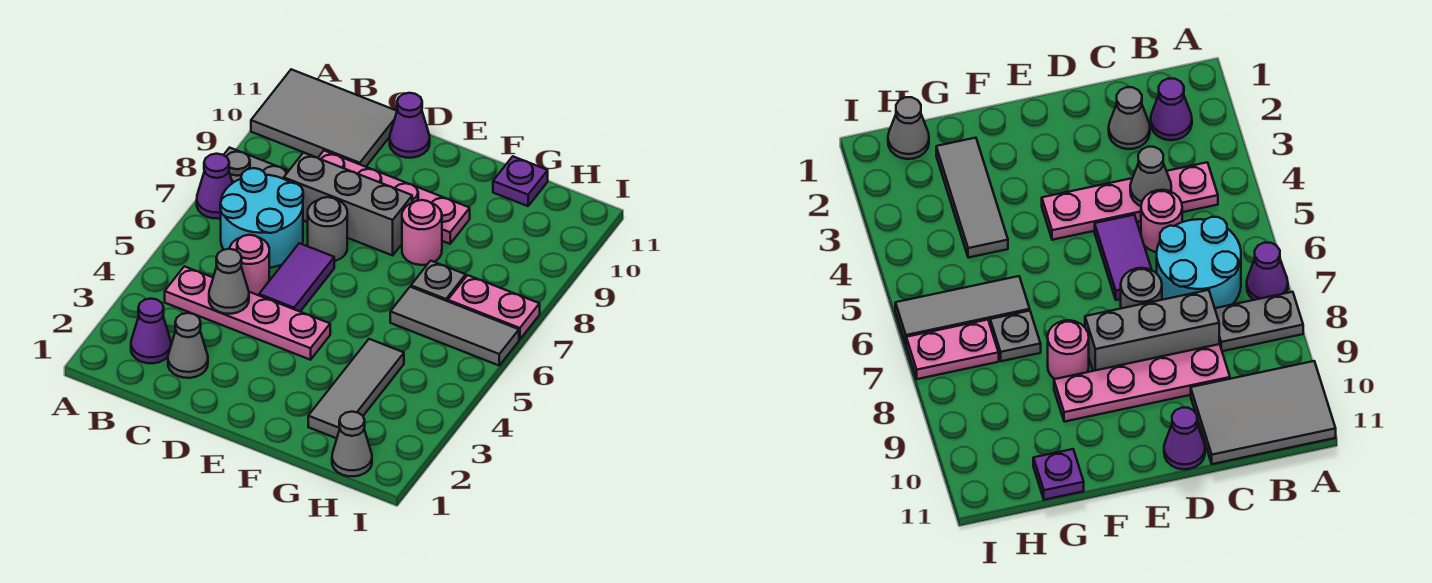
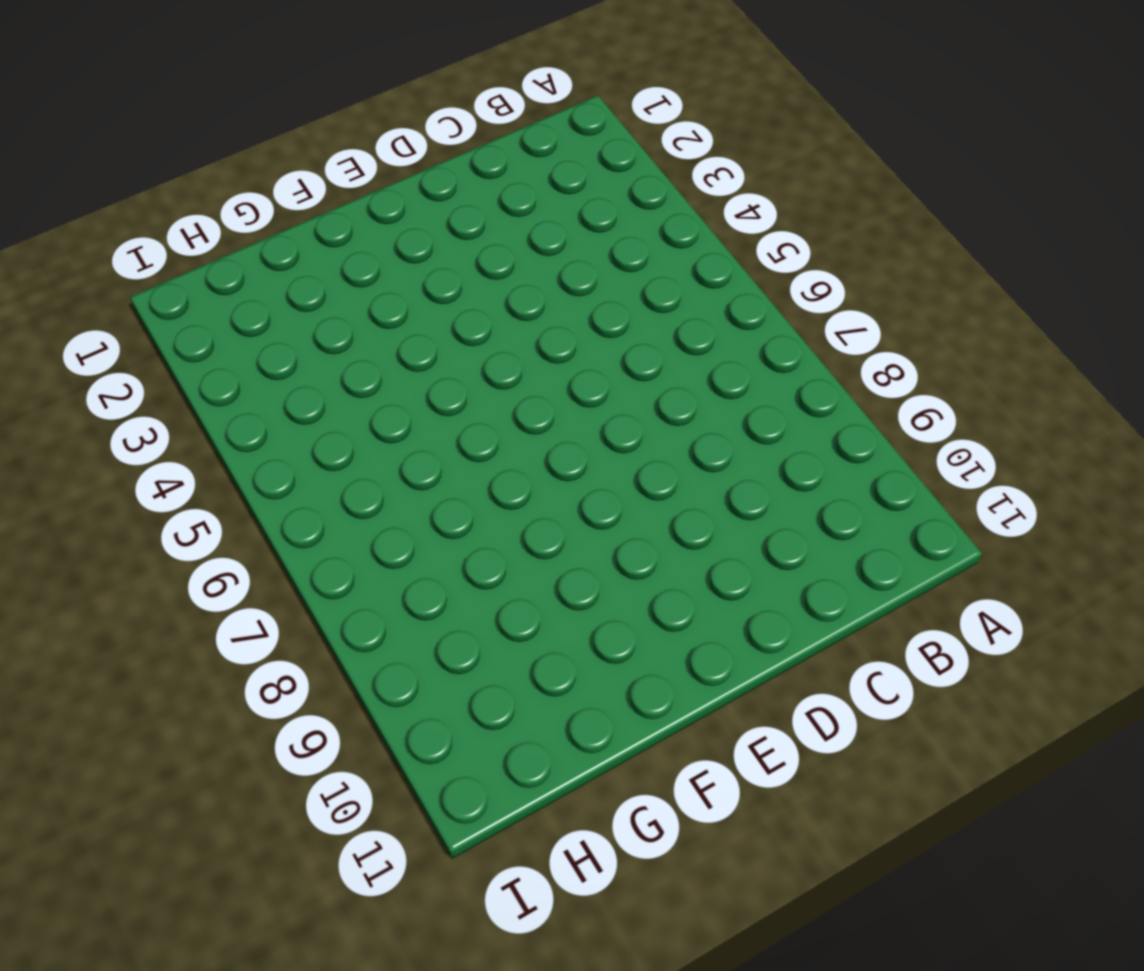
none -> purple 1x1 cone [197,154,232,219]
none -> grey 1x2 plate [224,148,288,183]
none -> grey 2x3 tile [251,69,397,167]

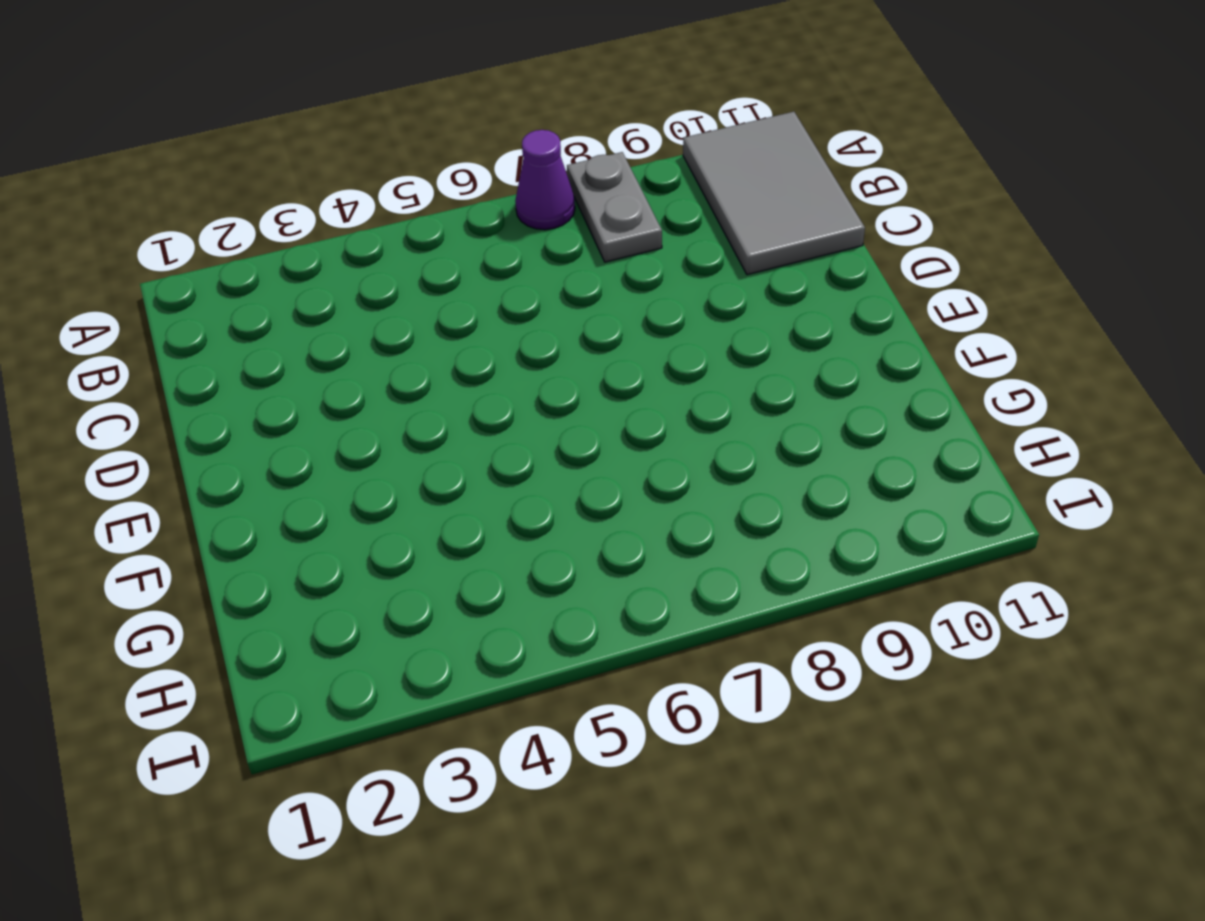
none -> purple 1x1 cone [131,299,171,363]
none -> pink 1x4 plate [165,266,330,360]
none -> cyan 2x2 round brick [220,168,303,268]

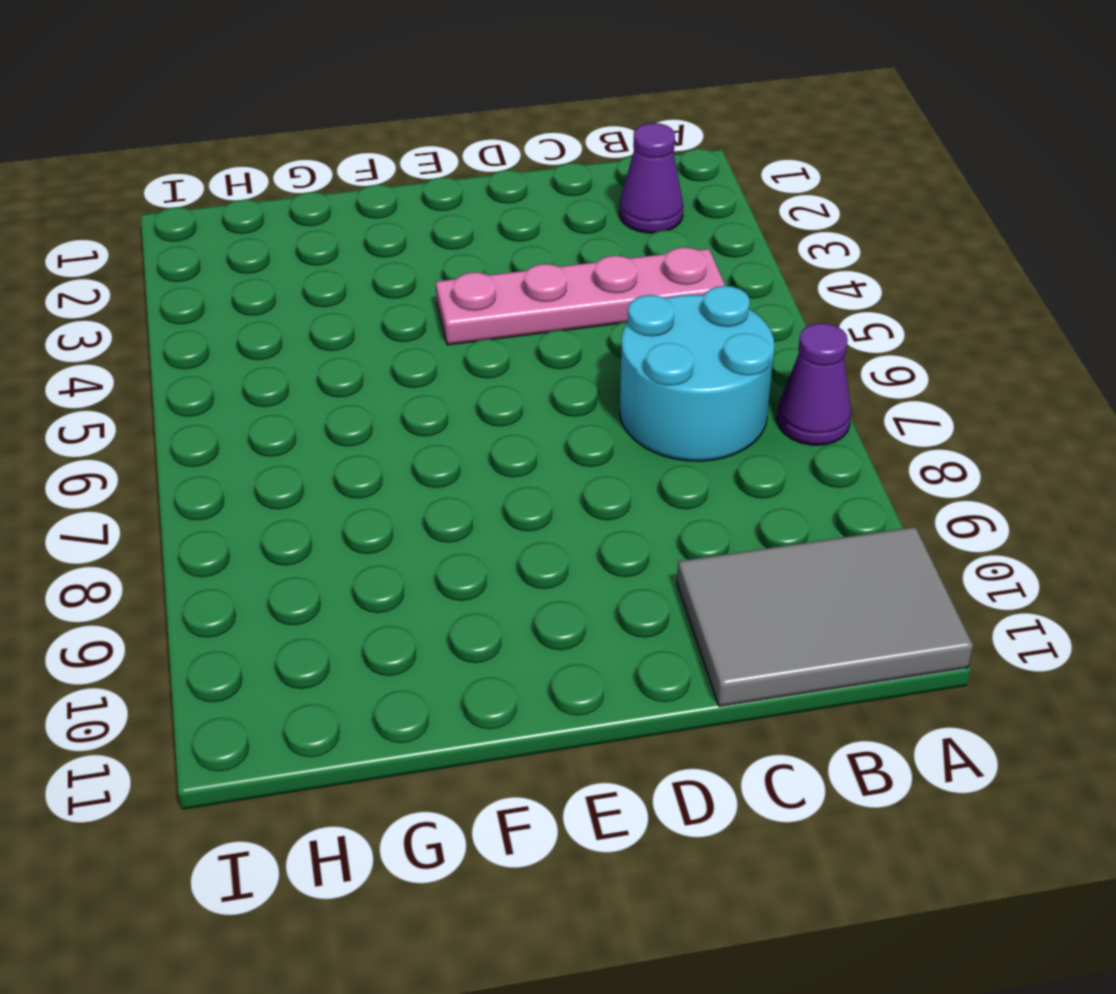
none -> grey 1x2 plate [224,148,288,183]
none -> grey 1x1 cone [168,313,208,378]
none -> pink 1x1 round brick [230,235,269,295]

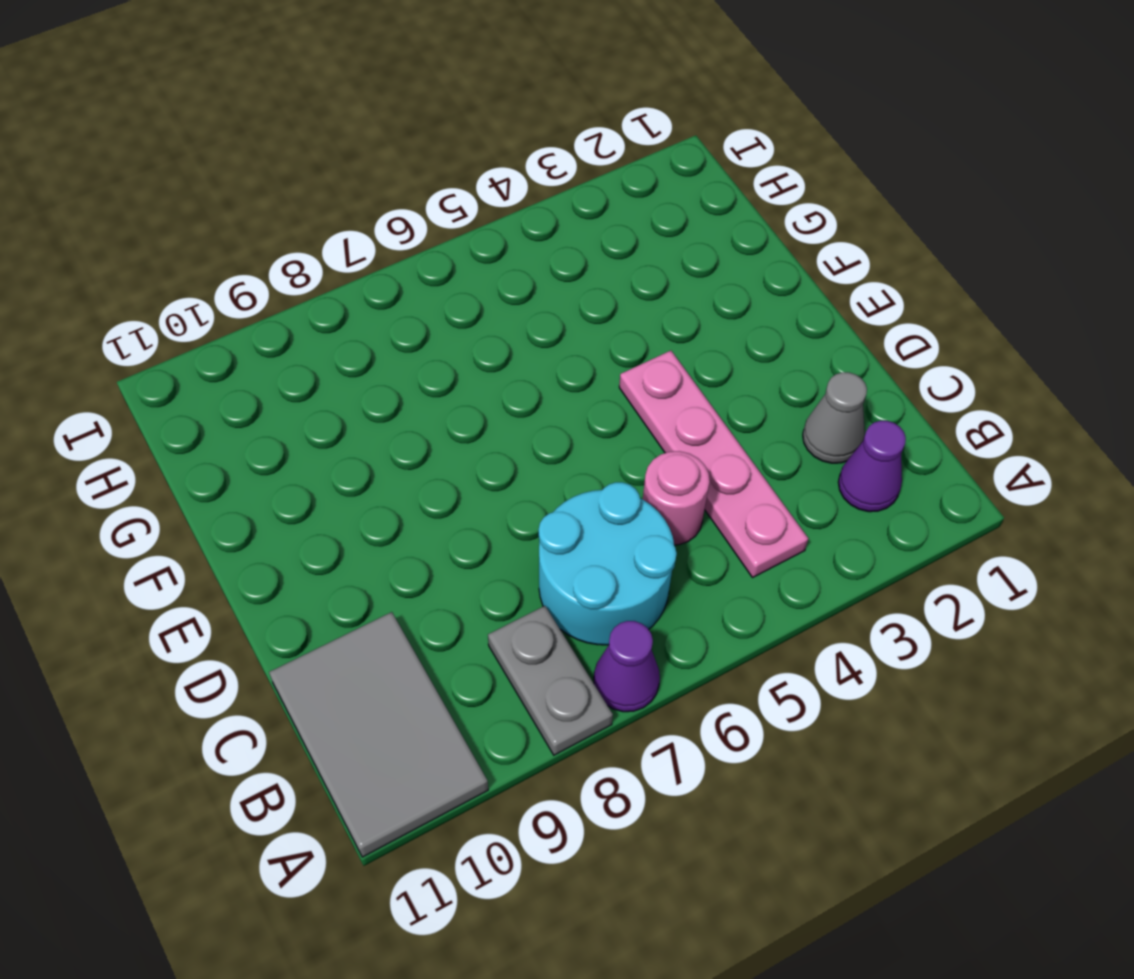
none -> grey 1x3 brick [284,153,412,255]
none -> pink 1x4 plate [318,151,470,244]
none -> purple 1x2 tile [259,243,334,311]

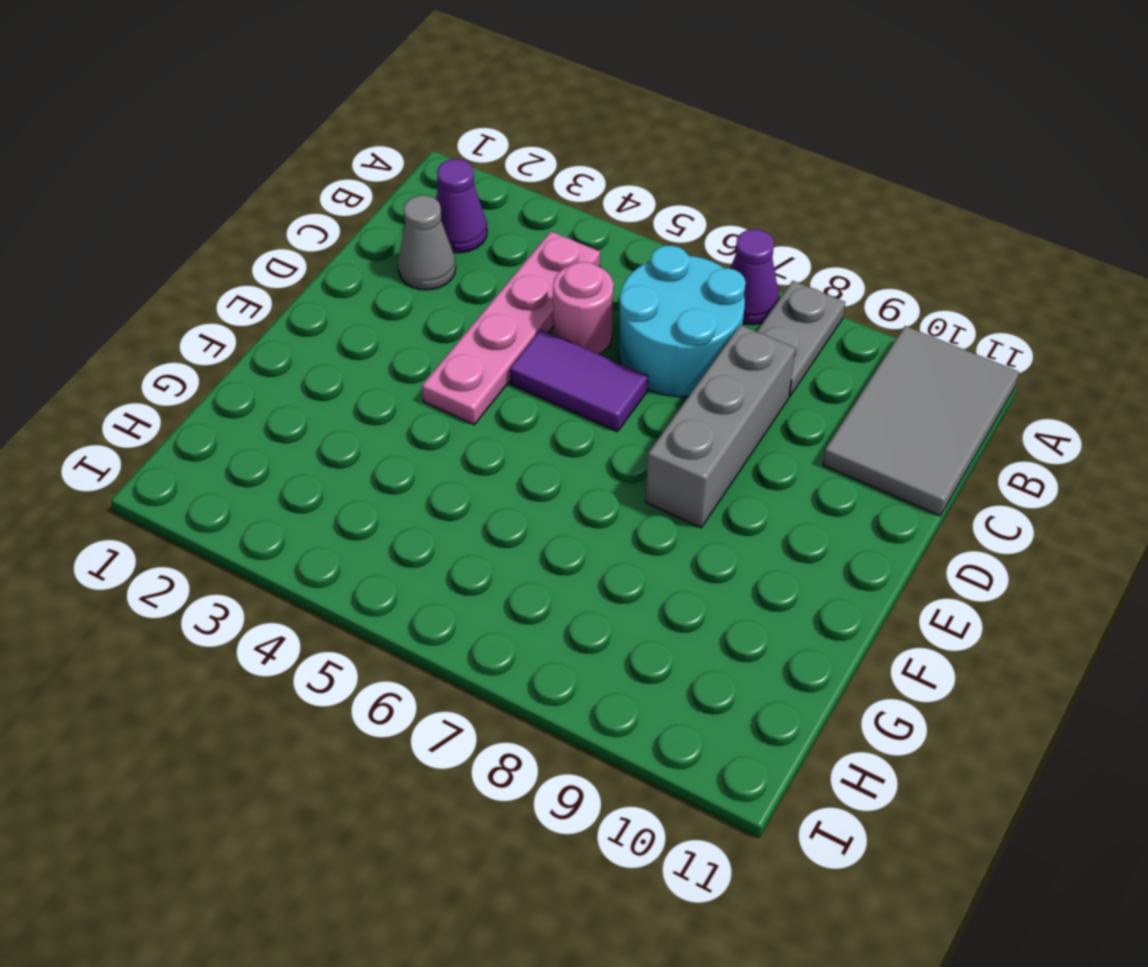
none -> pink 1x4 plate [318,151,470,244]
none -> grey 1x1 round brick [308,197,347,261]
none -> purple 1x1 cone [390,93,430,158]

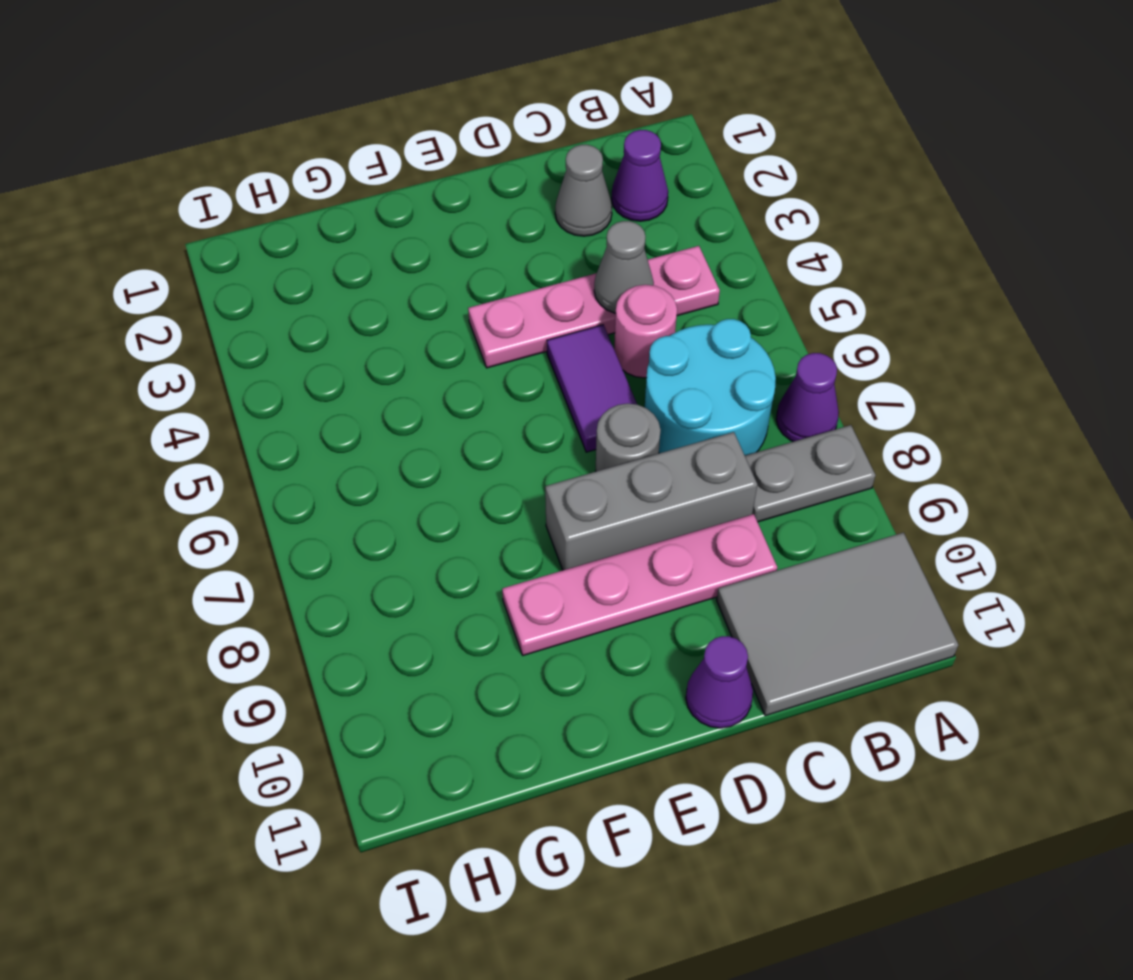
none -> pink 1x1 round brick [402,200,442,265]
none -> grey 1x3 tile [308,339,404,438]
none -> grey 1x3 tile [390,287,519,365]

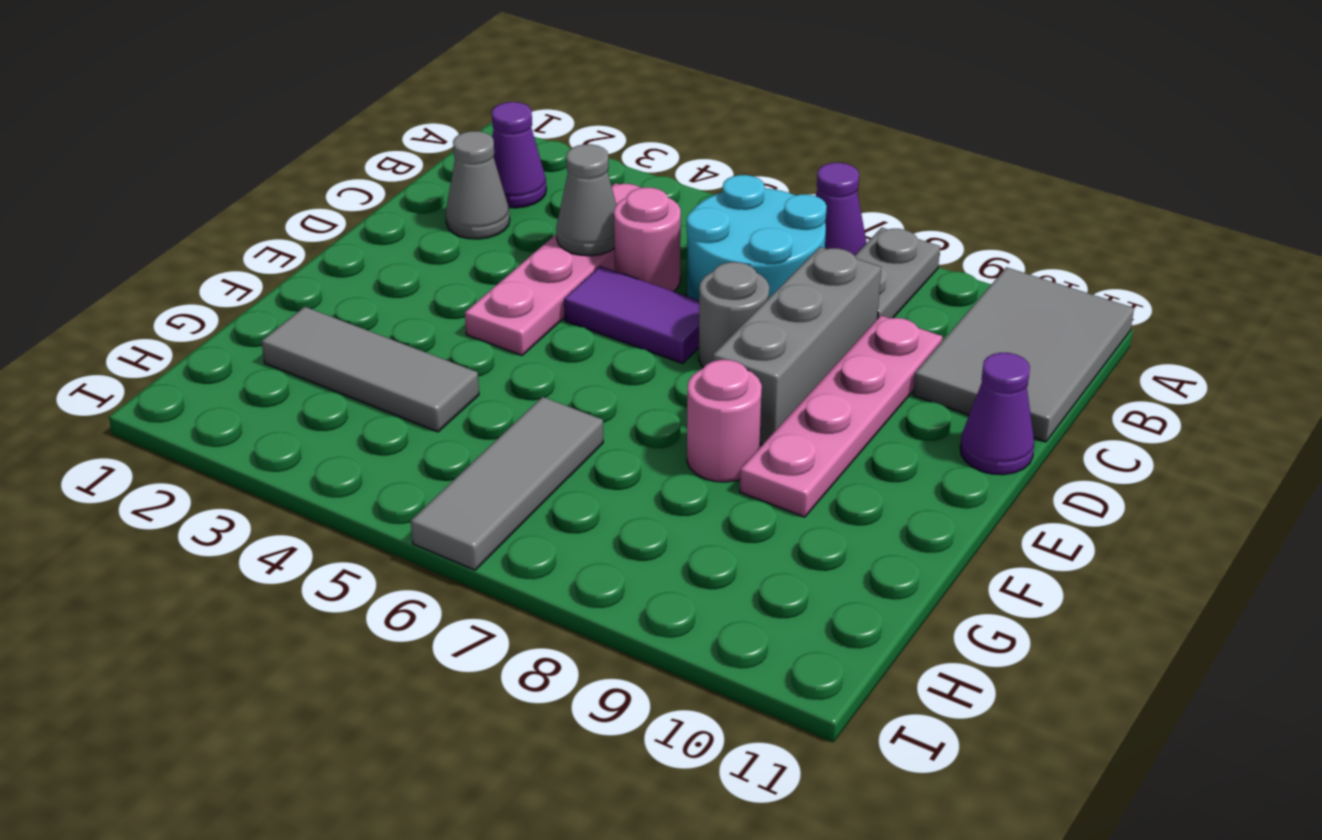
none -> grey 1x1 plate [411,261,466,301]
none -> purple 1x1 plate [493,156,548,206]
none -> grey 1x1 cone [332,412,372,476]

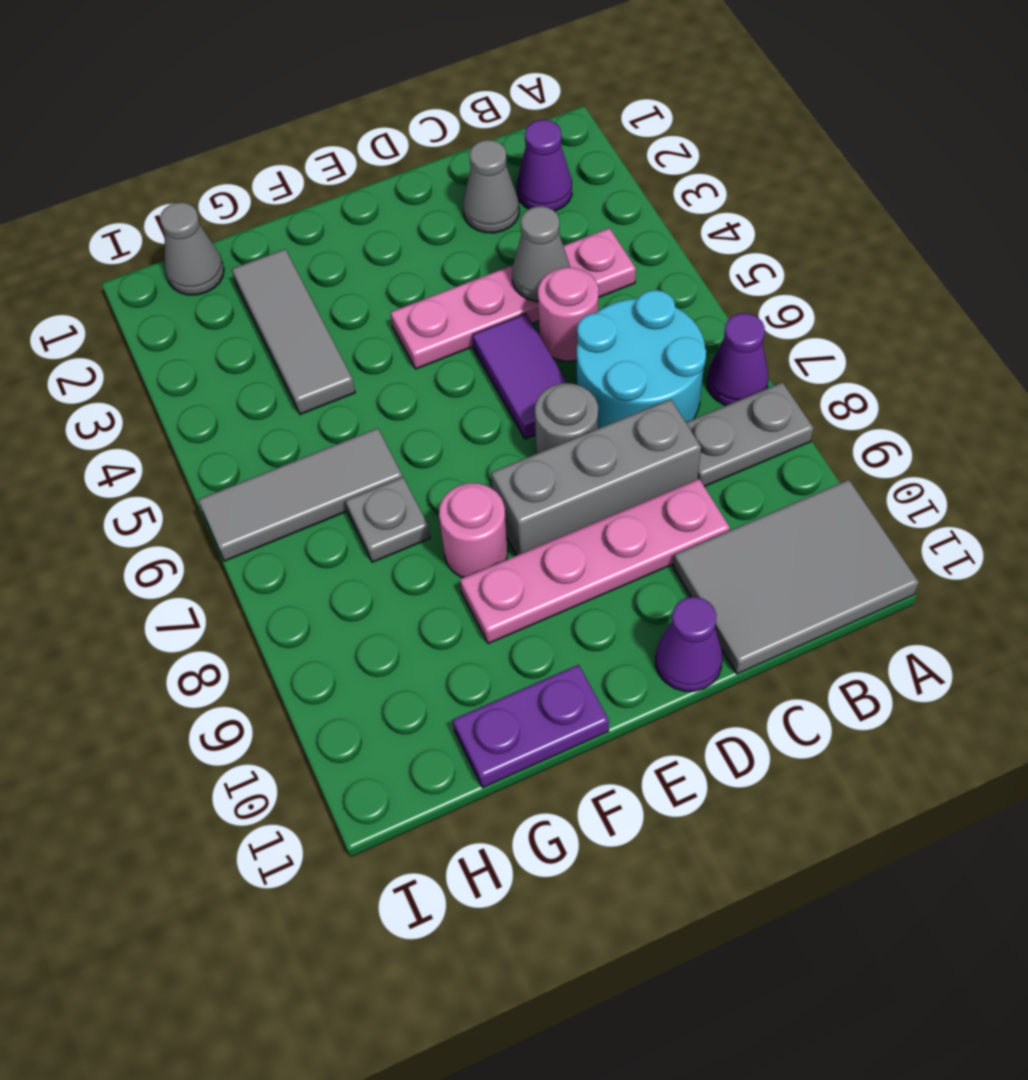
purple 1x2 plate [453,665,609,788] -> purple 1x1 plate [493,156,548,206]
none -> pink 1x2 plate [448,275,540,340]

